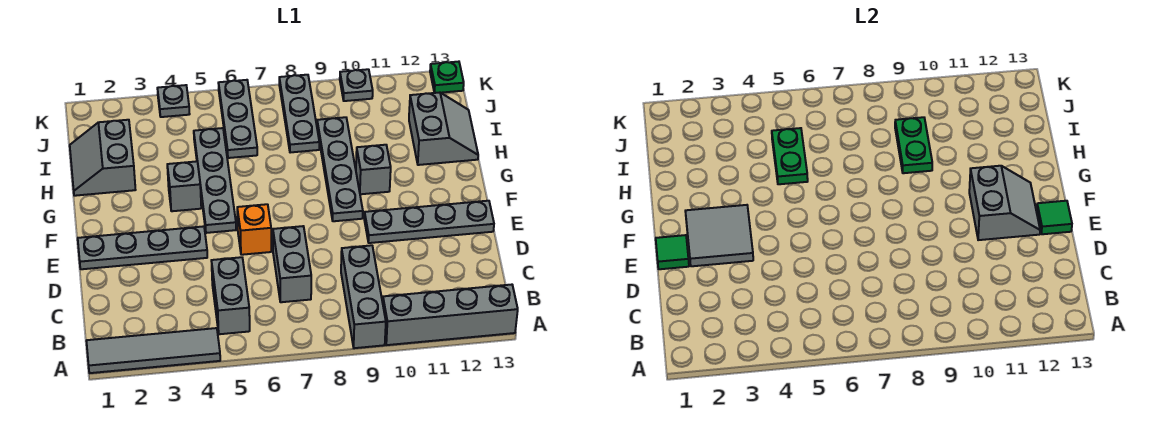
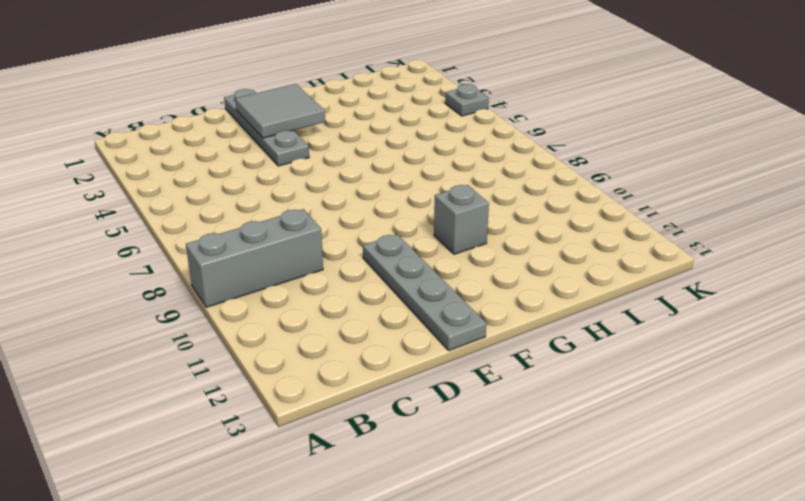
none -> grey 1x4 tile [87,328,220,373]
none -> grey 1x4 brick [383,285,518,345]
none -> grey 1x2 brick [211,257,250,334]

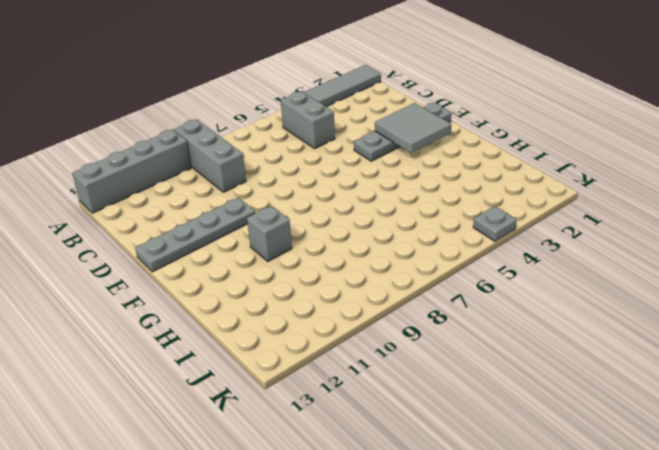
none -> grey 1x2 brick [273,226,311,302]
none -> orange 1x1 brick [237,204,271,255]
none -> grey 1x4 plate [194,128,236,233]

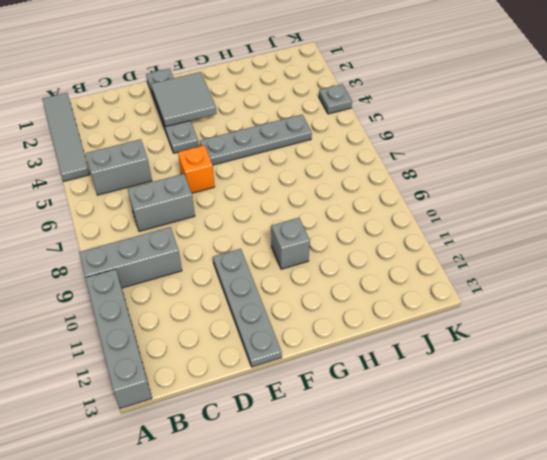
none -> grey 1x4 plate [317,117,363,221]
none -> grey 1x1 brick [167,161,201,211]
none -> grey 2x2 slope [70,120,135,196]

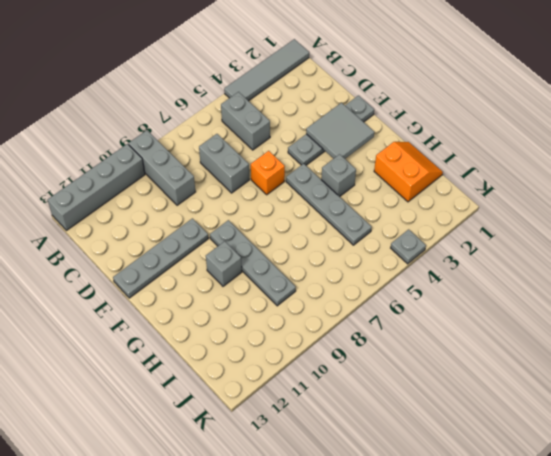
orange 2x2 slope [374,142,443,202] -> grey 2x2 slope [70,120,135,196]
none -> grey 2x2 slope [409,93,478,165]
none -> grey 1x3 plate [219,80,257,158]
none -> grey 1x3 plate [279,75,319,153]

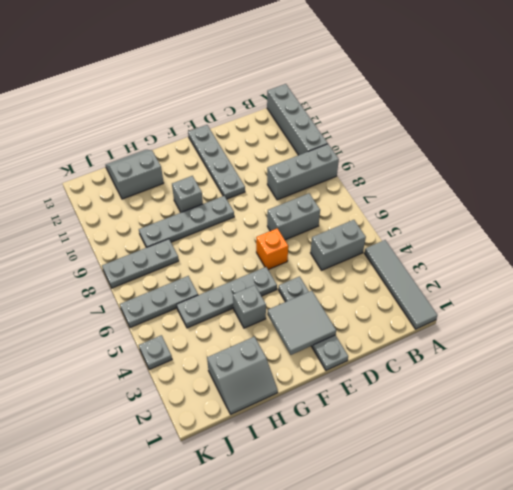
none -> grey 1x1 plate [340,69,373,101]
none -> green 1x1 plate [430,62,464,93]
none -> green 1x1 tile [656,235,689,269]

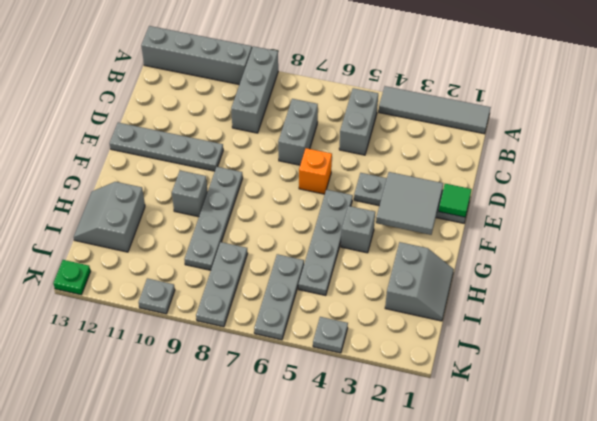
none -> grey 2x2 slope [969,166,1040,240]
none -> green 1x1 tile [1037,201,1072,234]
none -> green 1x2 plate [772,128,808,184]

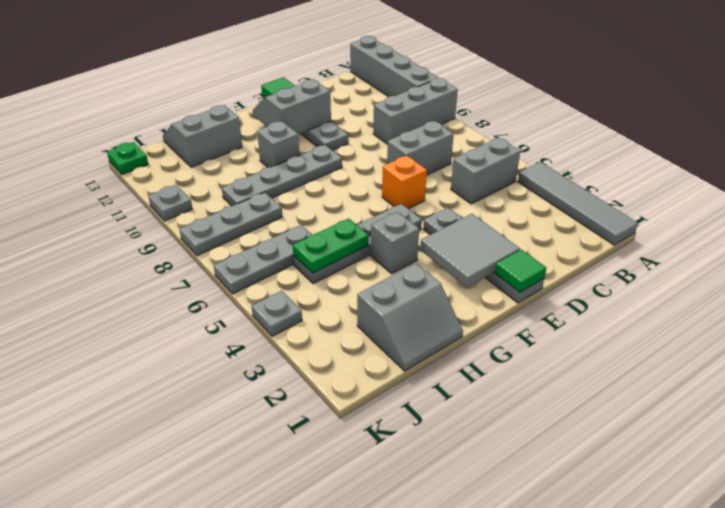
none -> green 1x2 plate [895,117,932,173]

